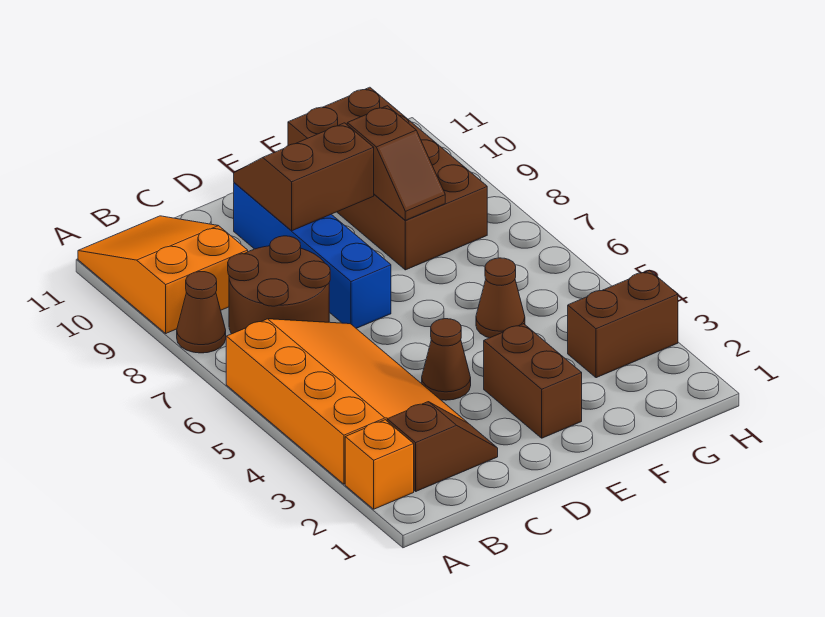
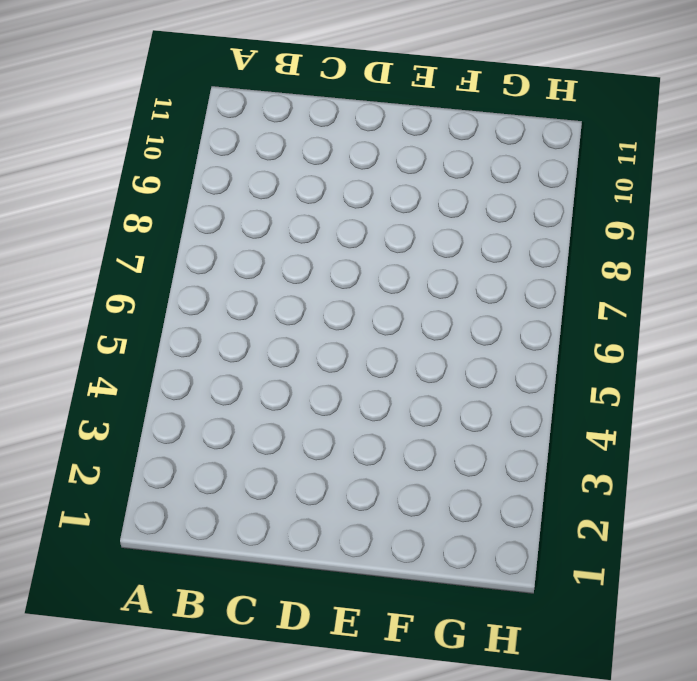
none -> orange 1x1 brick [345,420,414,509]
none -> orange 3x4 slope [226,319,467,484]
none -> brown 1x1 cone [177,272,226,353]

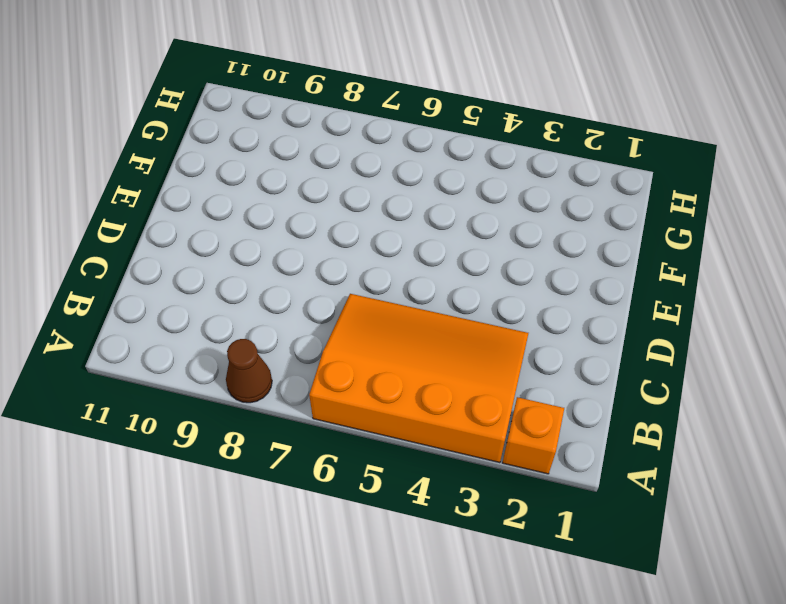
none -> orange 2x3 slope [78,216,248,333]
none -> brown 1x2 slope [387,402,498,491]
none -> brown 2x2 round brick [228,236,330,334]

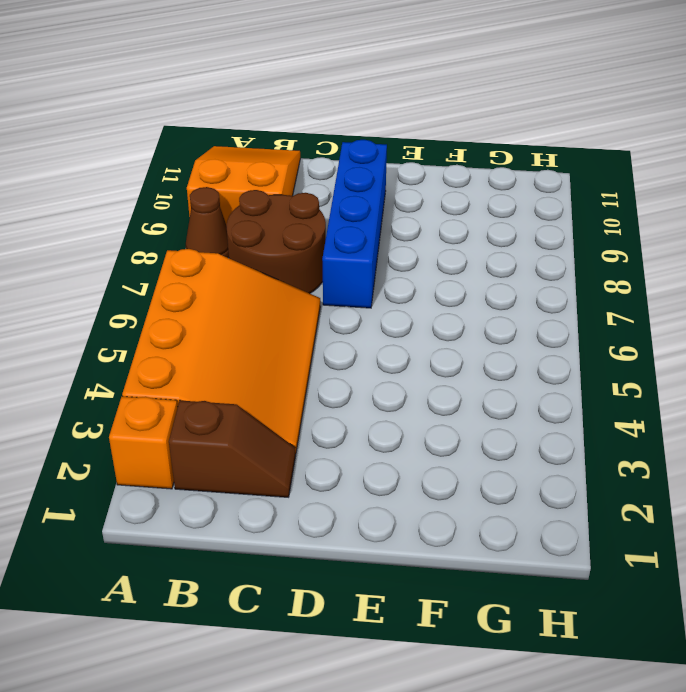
none -> brown 1x1 cone [422,319,471,400]
none -> brown 1x2 brick [484,324,582,438]
none -> brown 1x1 cone [476,258,525,338]

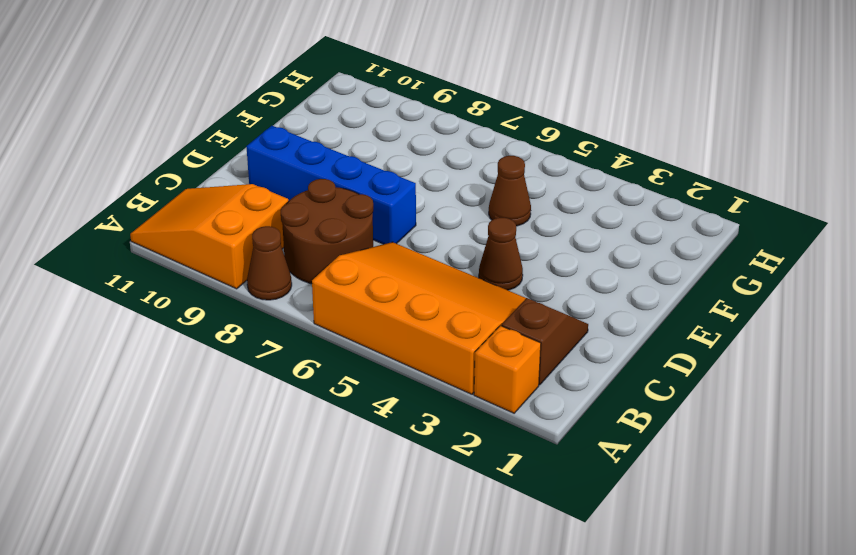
none -> brown 1x2 brick [484,324,582,438]
none -> brown 2x4 brick [288,87,487,270]
none -> brown 1x2 brick [568,270,678,378]

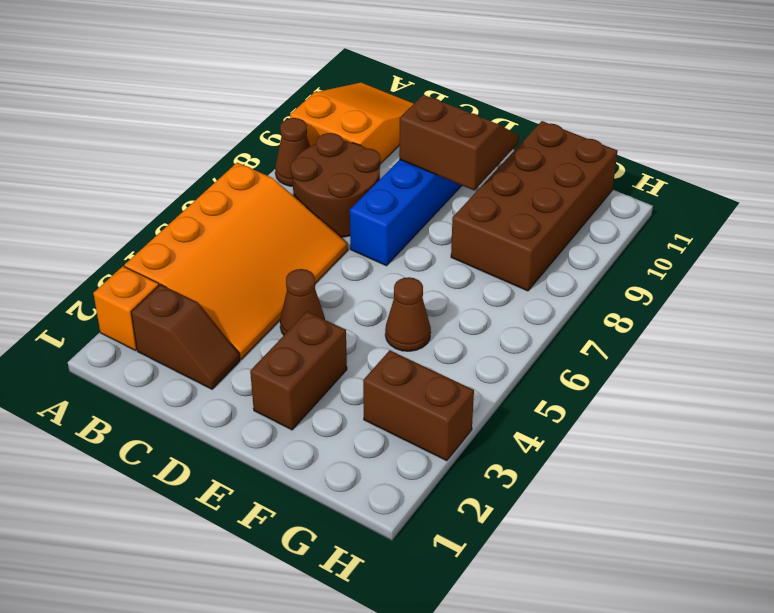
none -> brown 1x2 slope [347,106,445,220]

